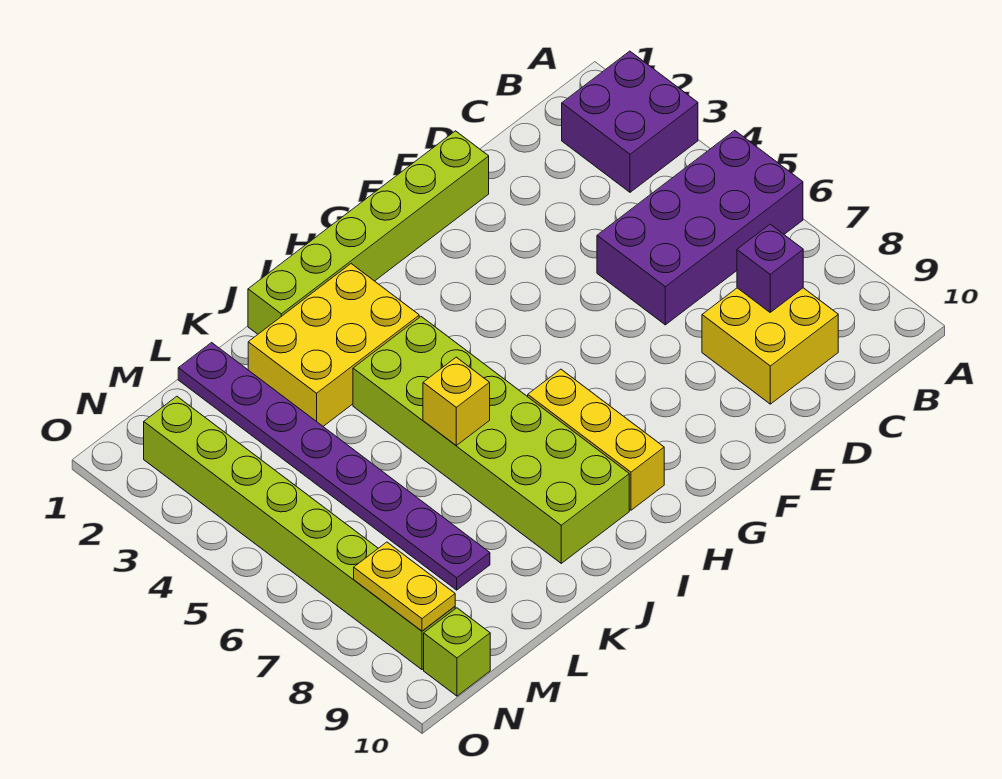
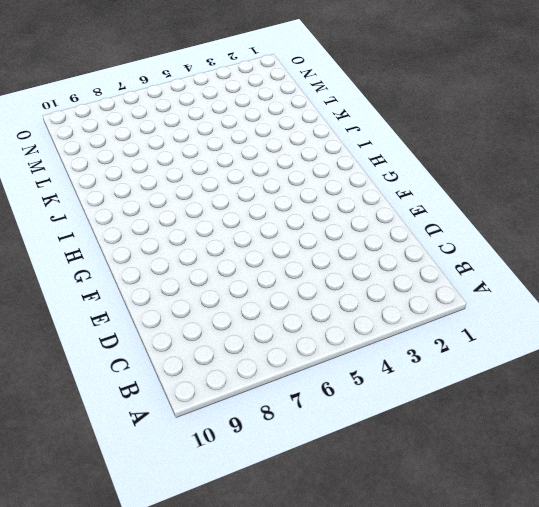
none -> purple 2x2 brick [562,51,698,192]
none -> purple 2x4 brick [597,131,803,325]
none -> yellow 2x2 brick [702,288,838,404]

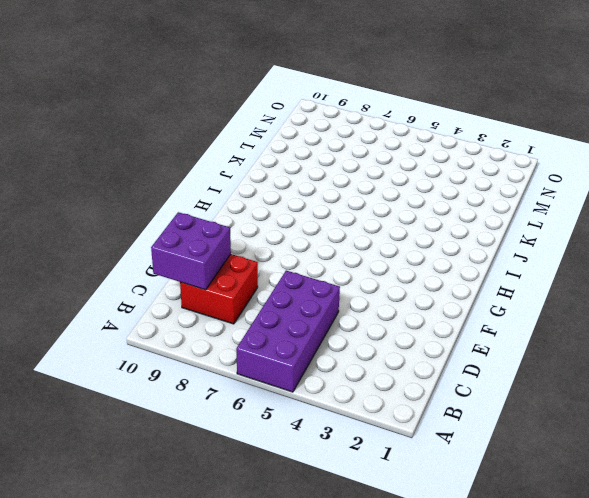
red 2x2 brick [180,254,258,324] -> yellow 2x2 brick [702,288,838,404]
purple 2x2 brick [151,212,231,290] -> purple 2x2 brick moved to [562,51,698,192]
none -> lime 1x6 brick [248,131,489,334]
none -> yellow 1x3 brick [528,369,664,510]
none -> yellow 2x3 brick [248,264,419,426]

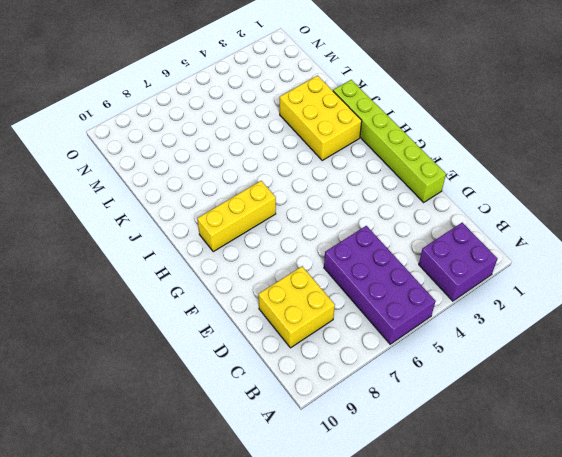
none -> lime 2x6 brick [353,317,629,563]
none -> purple 1x8 plate [178,343,490,590]
none -> lime 1x8 brick [144,396,455,670]

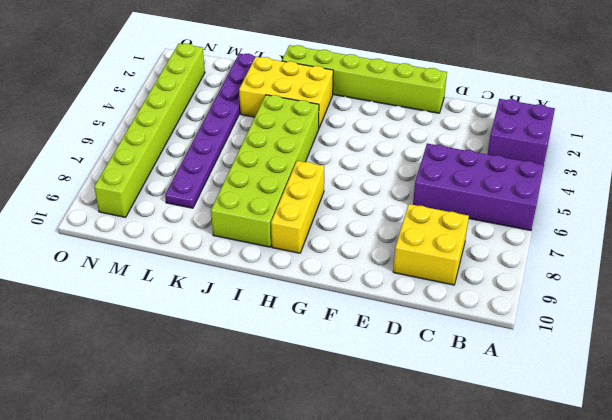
none -> lime 1x1 brick [424,608,490,696]
none -> purple 1x1 brick [737,224,803,312]
none -> yellow 1x1 brick [423,357,490,445]

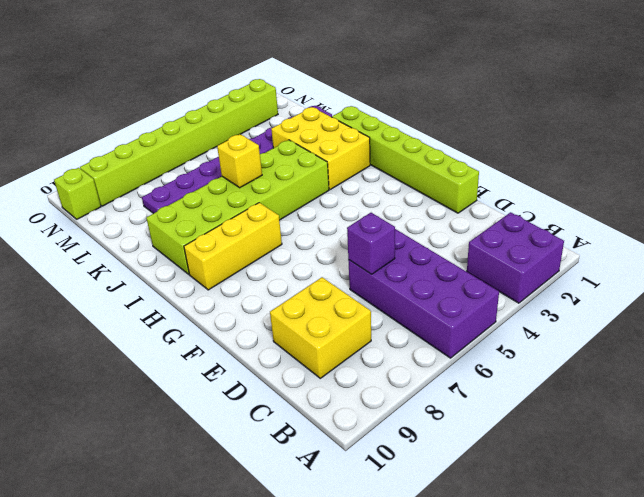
purple 1x1 brick [347,213,395,274] -> purple 1x1 brick moved to [737,224,803,312]
none -> yellow 1x2 plate [354,542,455,631]

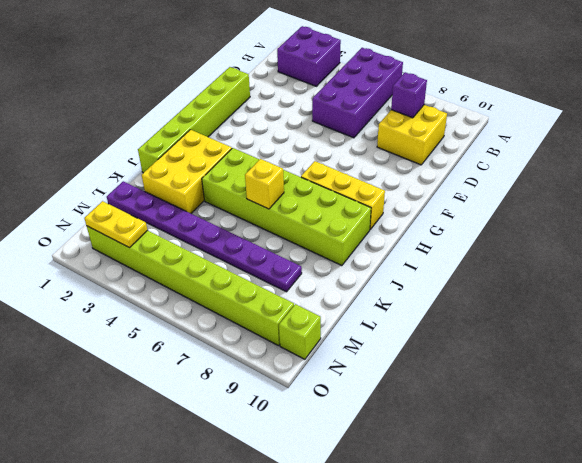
yellow 1x2 plate [84,201,148,248] -> yellow 1x2 plate moved to [354,542,455,631]

